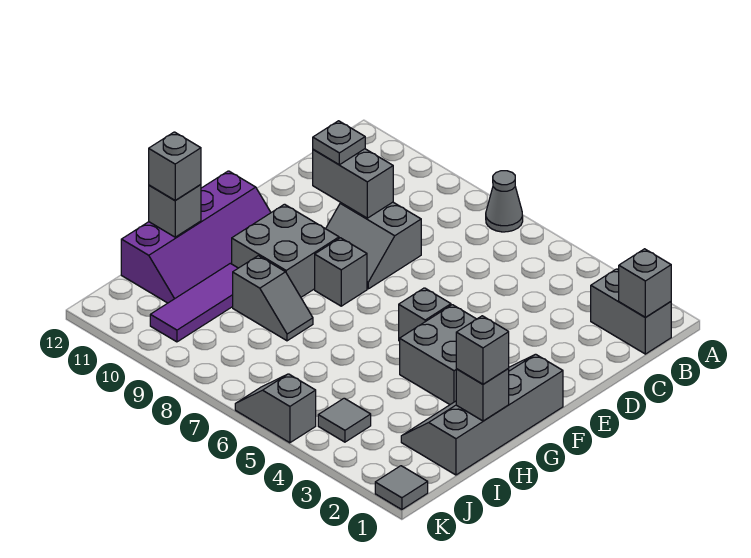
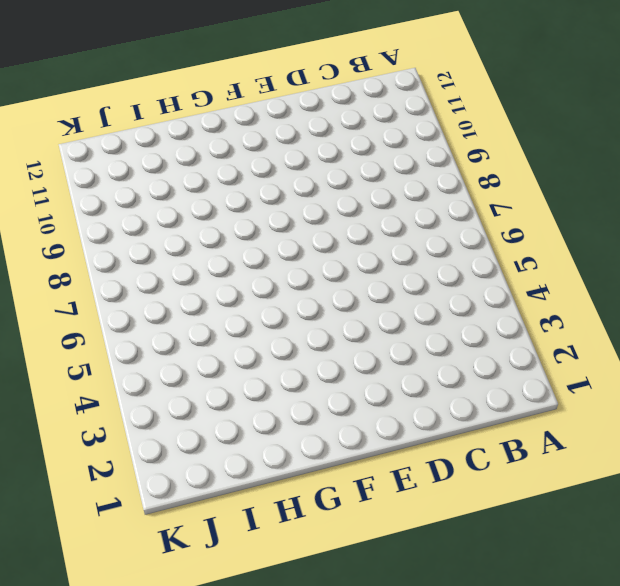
none -> grey 1x1 cone [486,171,523,232]
none -> grey 1x2 brick [591,269,671,354]
none -> grey 2x2 slope [326,202,421,289]

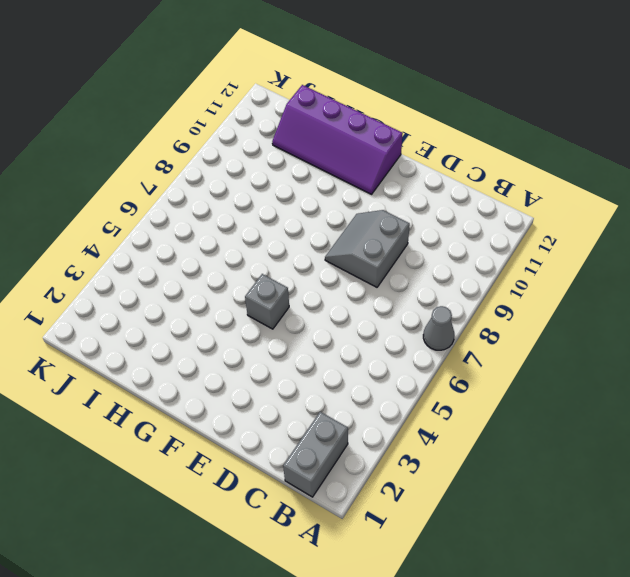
none -> grey 2x4 slope [401,354,563,475]
none -> grey 2x2 brick [400,305,476,404]
none -> grey 1x1 brick [315,238,367,306]

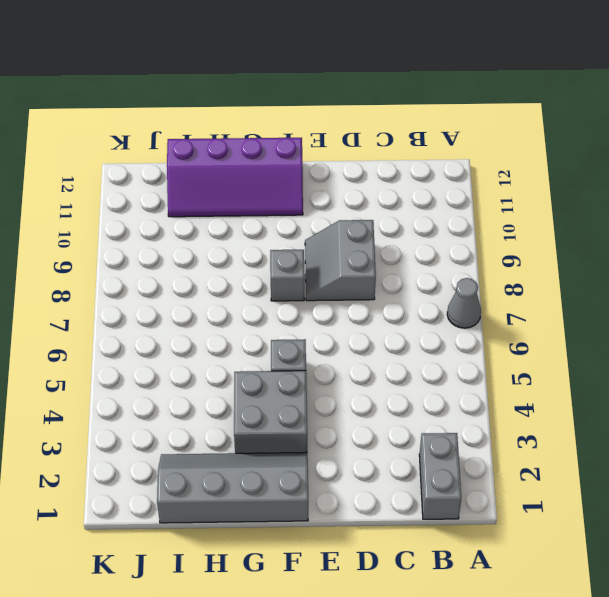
none -> grey 2x2 brick [232,204,339,297]
none -> grey 1x2 slope [233,256,313,341]
none -> purple 1x3 tile [150,263,238,342]

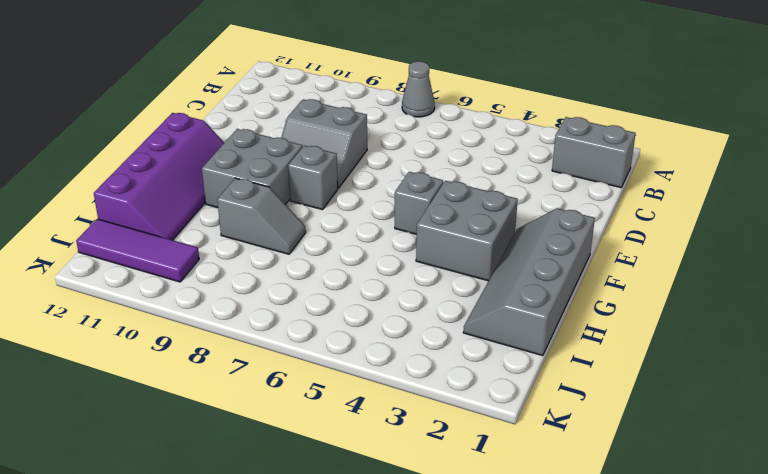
purple 1x3 tile [76,219,199,282] -> purple 1x3 tile turned to [150,263,238,342]
none -> grey 1x1 tile [318,398,371,442]
none -> grey 1x1 tile [375,466,428,510]
none -> grey 1x2 slope [235,374,316,443]

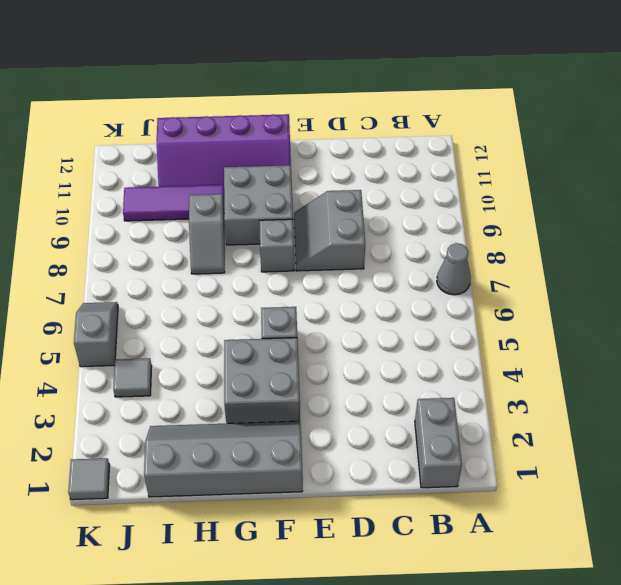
none -> grey 1x1 brick [619,249,671,317]
none -> grey 1x2 brick [313,149,393,218]
none -> grey 1x1 brick [456,369,509,421]

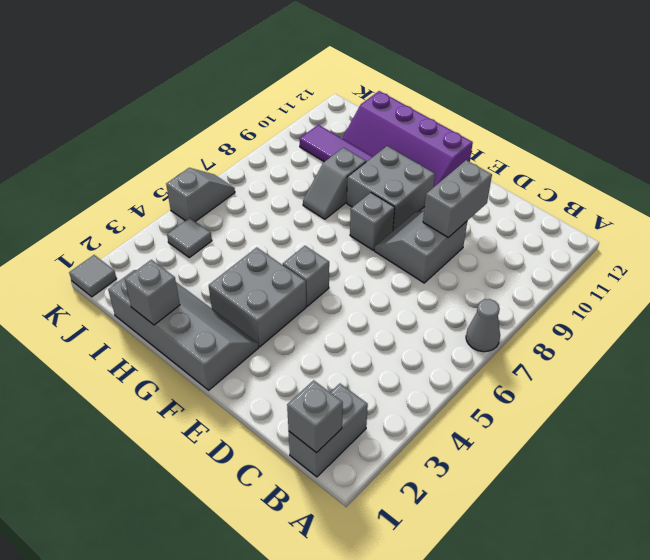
none -> grey 1x1 brick [149,185,201,237]
none -> grey 1x1 plate [313,121,365,165]
none -> grey 1x1 brick [456,316,509,384]

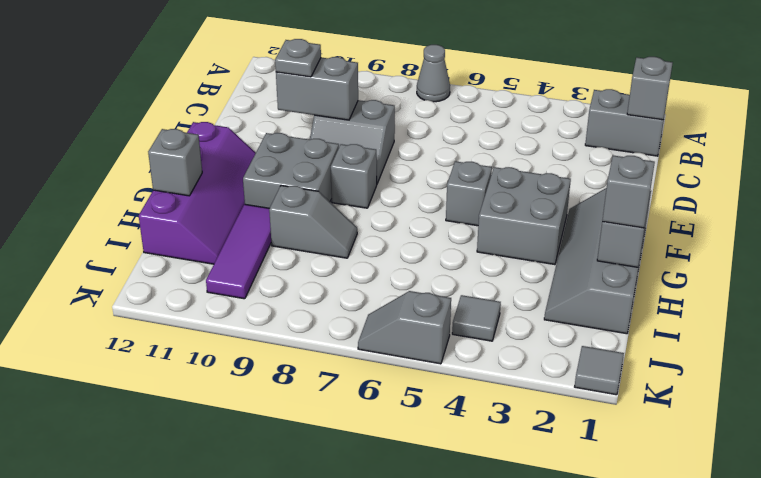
none -> grey 1x1 brick [149,132,201,200]

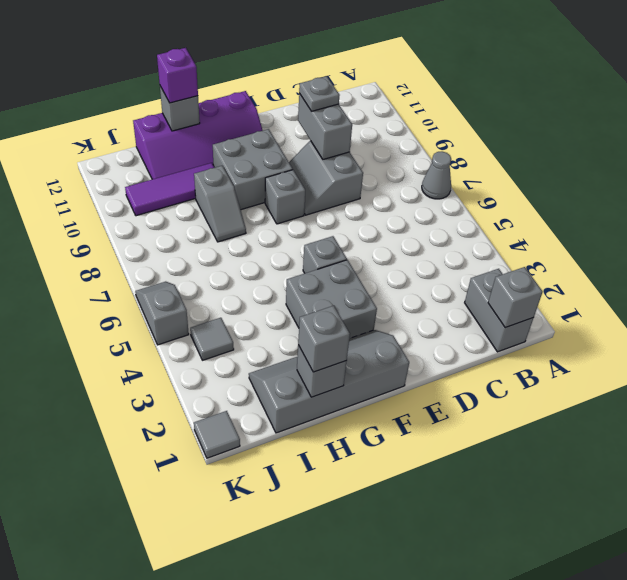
purple 1x1 brick [157,48,198,103] -> grey 1x1 brick [149,132,201,200]

